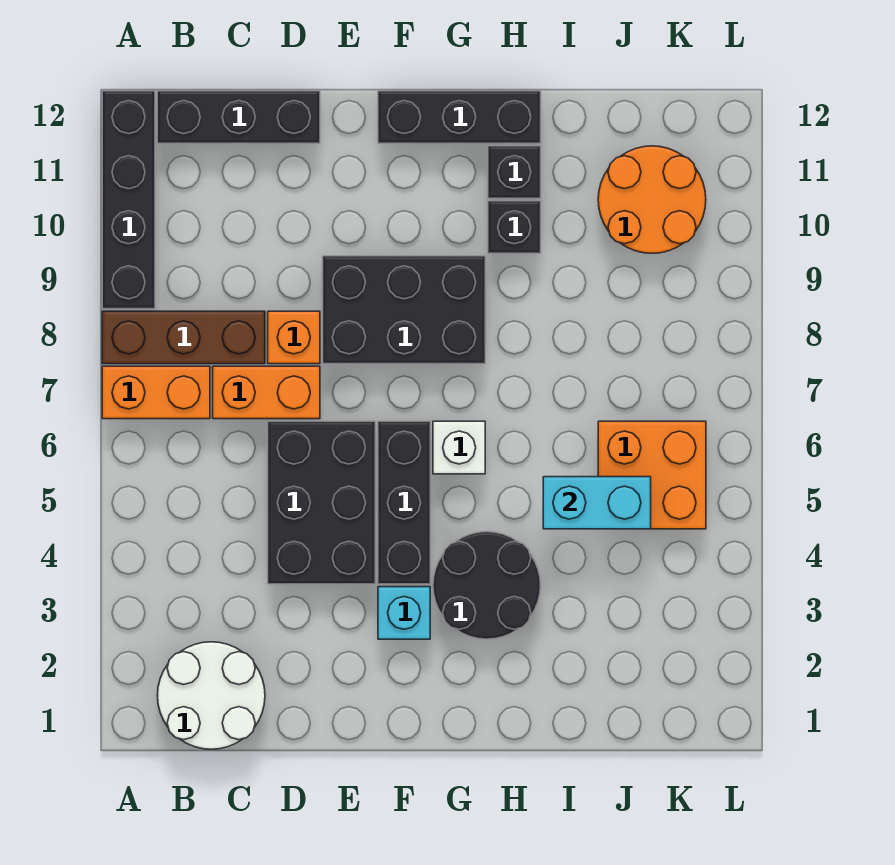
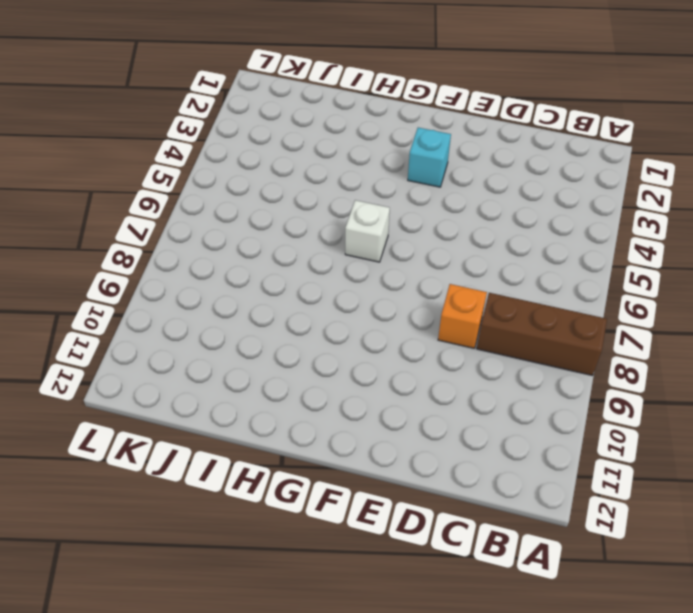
none -> orange 1x2 brick [102,366,210,419]
none -> black 1x4 brick [102,91,155,309]
none -> white 2x2 round brick [157,642,265,749]

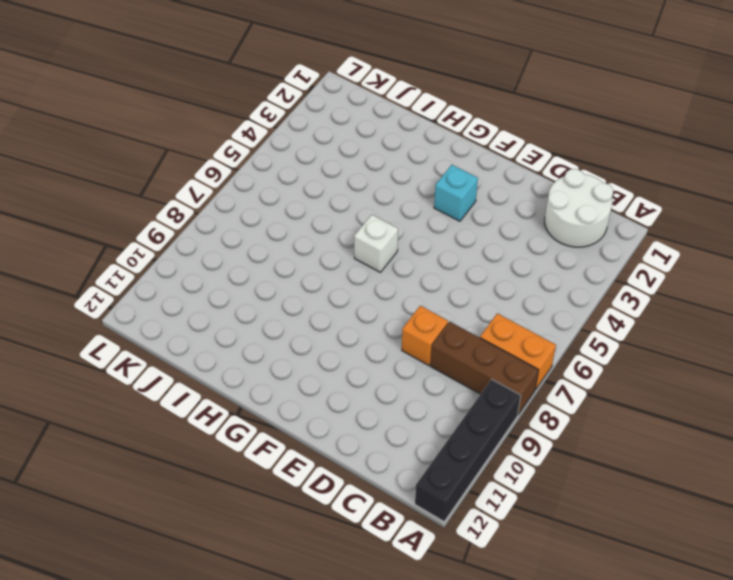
none -> black 1x3 brick [157,91,320,143]
none -> orange 1x2 brick [213,366,320,419]
none -> black 2x3 brick [268,421,375,584]

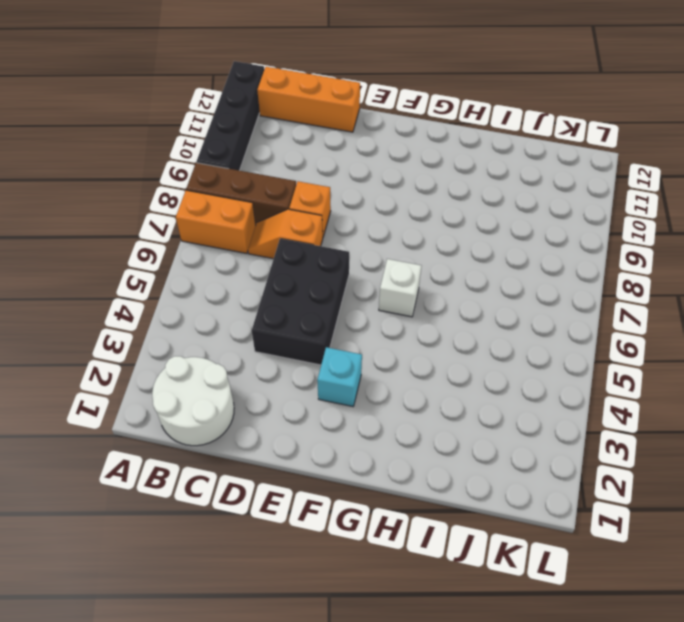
orange 1x3 brick [257,67,360,132] -> black 1x3 brick [157,91,320,143]
orange 1x2 slope [248,209,323,259] -> orange 1x2 brick [213,366,320,419]
none -> black 2x3 brick [323,256,485,364]
none -> black 1x3 brick [378,421,430,584]
none -> black 1x3 brick [378,91,541,143]

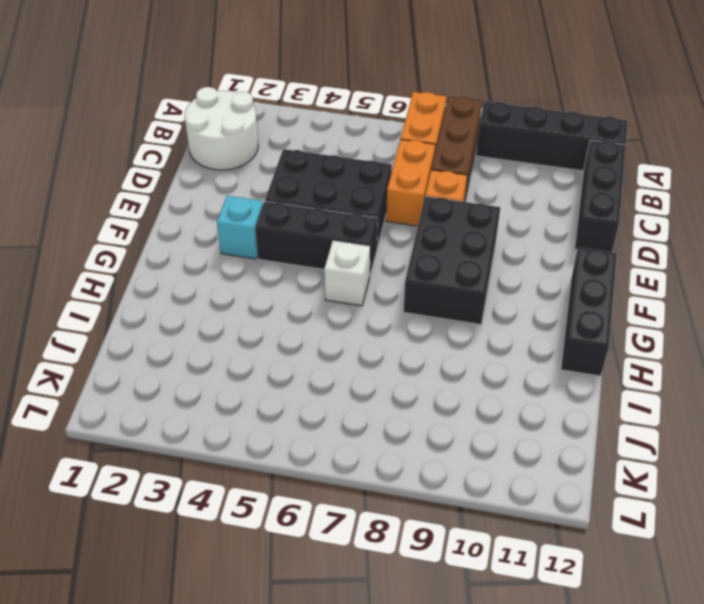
none -> black 2x2 round brick [433,532,541,639]
none -> black 1x1 brick [488,201,541,253]
none -> black 1x1 brick [488,146,541,198]

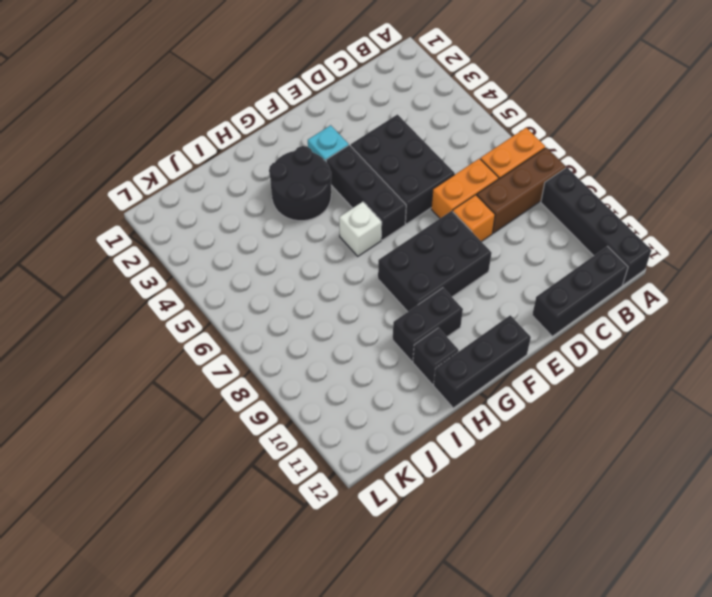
black 1x2 brick [393,288,463,361] -> black 1x1 brick [488,201,541,253]
none -> white 2x2 round brick [157,642,265,749]
none -> orange 2x2 brick [598,421,706,529]
none -> orange 2x2 round brick [598,146,706,253]

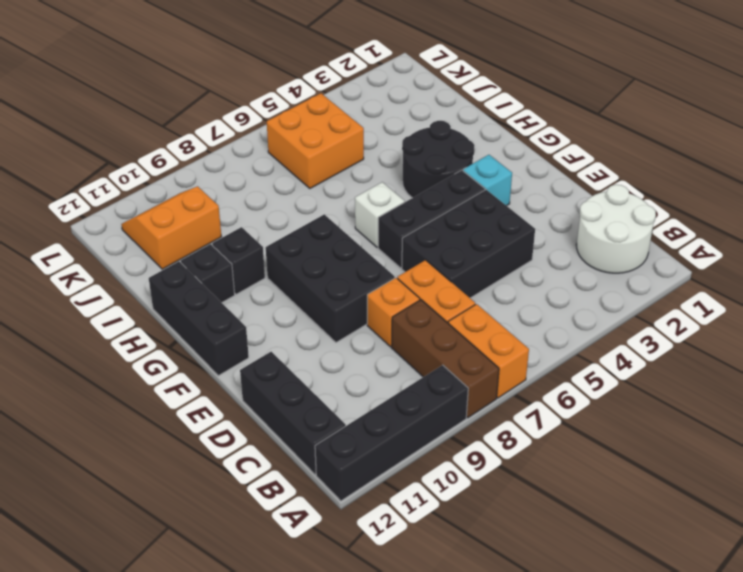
orange 2x2 slope [121,186,221,269] -> orange 2x2 round brick [598,146,706,253]
none -> cyan 1x2 brick [543,477,651,529]

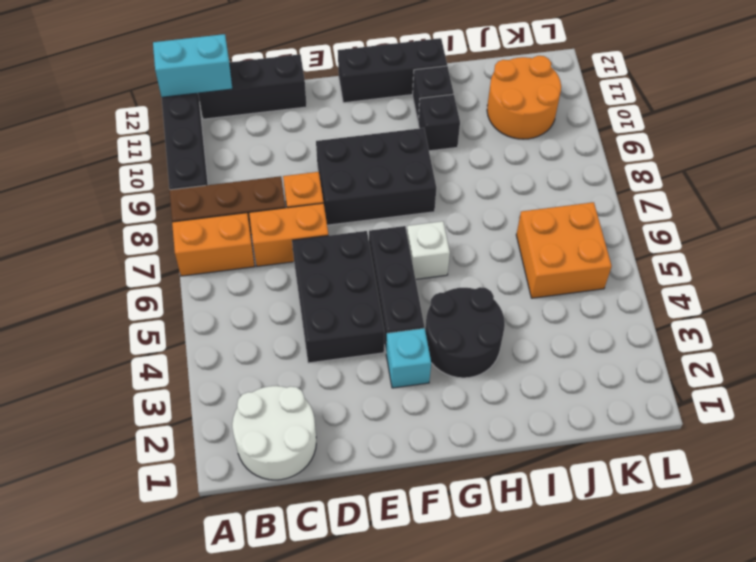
cyan 1x2 brick [153,34,232,97] -> cyan 1x2 brick moved to [543,477,651,529]

